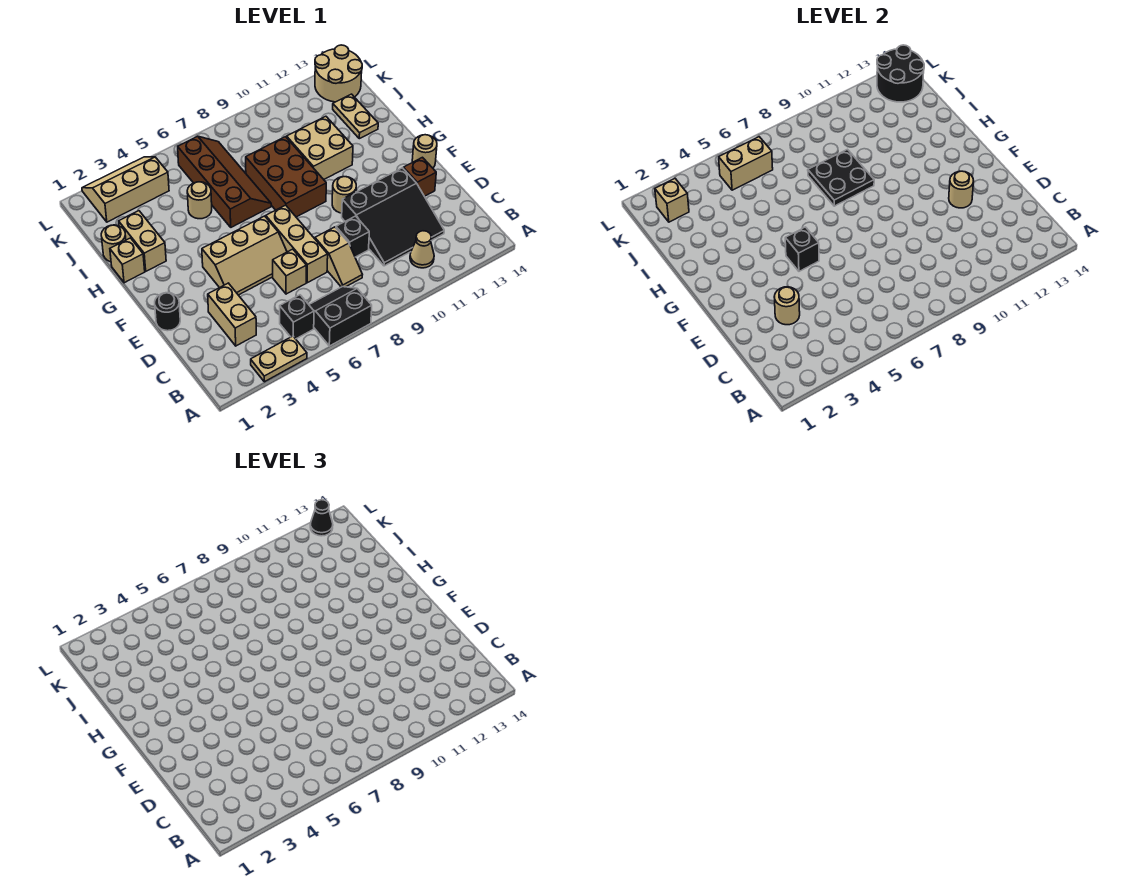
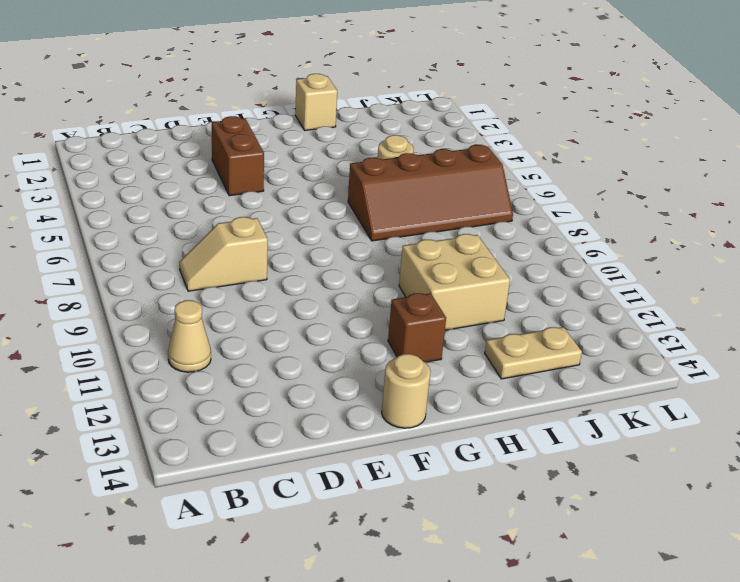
brown 1x2 brick [212,116,264,196] -> tan 2x3 slope [202,216,287,295]
brown 1x1 brick [388,293,446,362] -> brown 1x1 brick moved to [403,157,436,196]
none -> tan 1x2 plate [251,336,307,382]
none -> black 2x2 slope [309,287,372,346]
none -> black 1x1 brick [280,295,314,339]
none -> tan 1x2 brick [208,283,256,346]

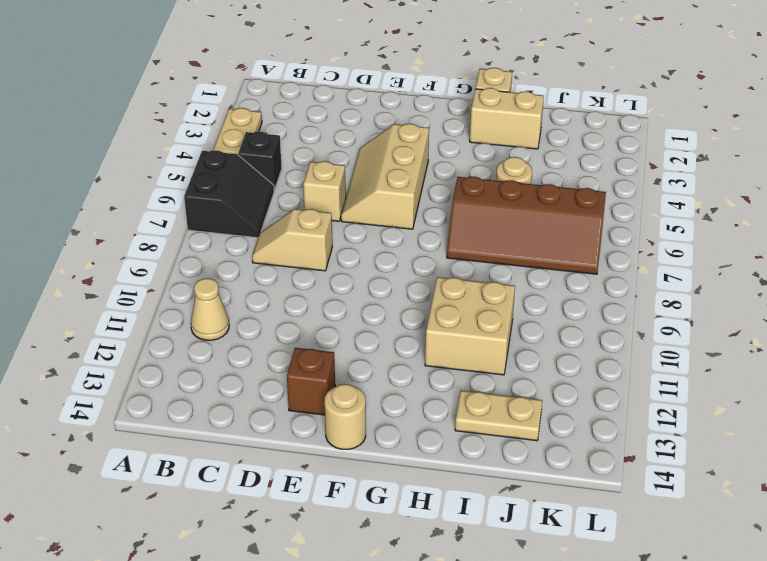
none -> tan 1x2 brick [208,283,256,346]
none -> black 3x3 slope [342,168,444,266]
none -> tan 1x3 brick [266,205,328,283]
none -> black 1x1 brick [336,216,369,257]

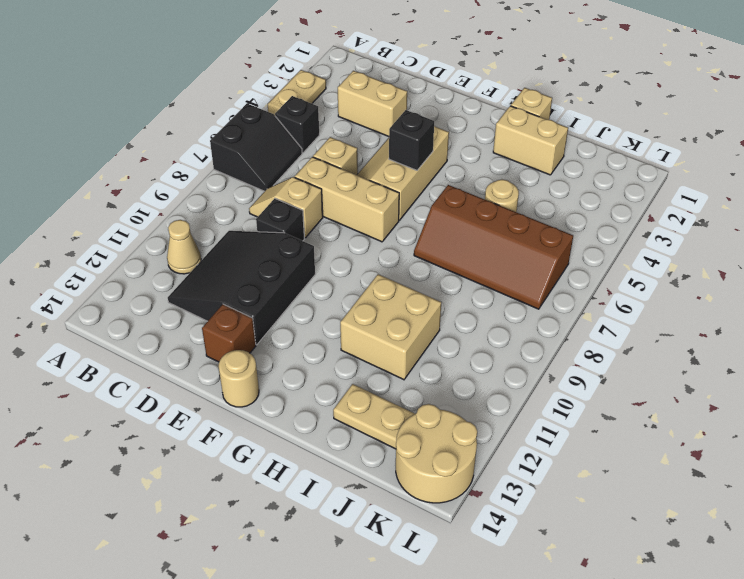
none -> black 1x1 round brick [155,293,180,331]
none -> tan 1x1 round brick [332,177,356,213]
none -> brown 2x3 brick [246,137,326,217]
none -> tan 1x1 round brick [101,225,126,262]

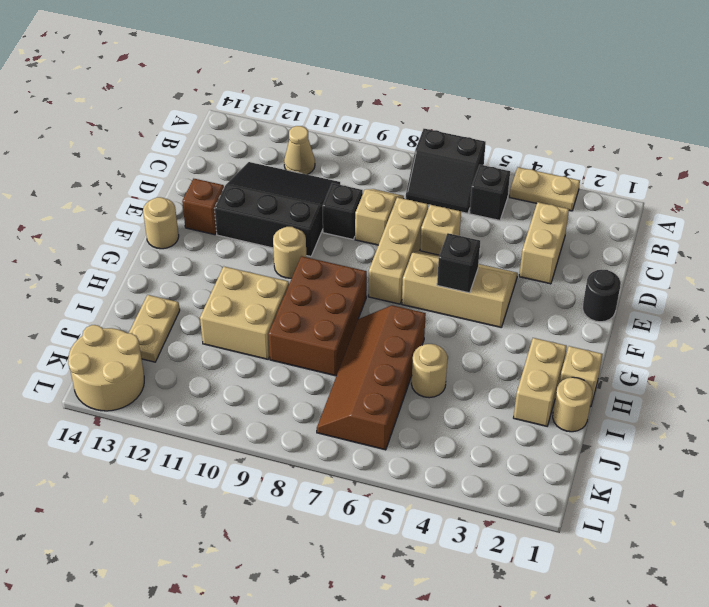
none -> tan 2x3 slope [82,157,169,222]
none -> tan 1x1 round brick [774,287,800,325]
none -> tan 1x1 round brick [949,171,974,208]
none -> black 2x2 plate [808,149,874,206]

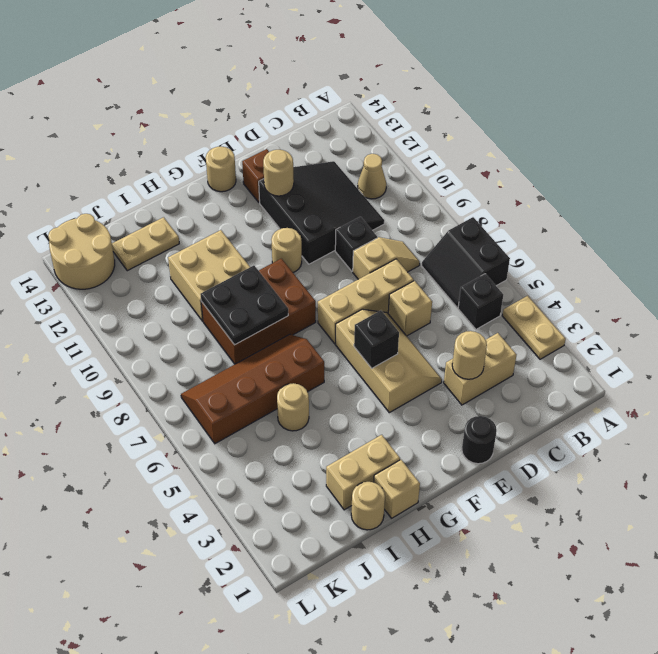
none -> tan 2x3 slope [82,157,169,222]
none -> tan 1x1 brick [655,178,689,222]
none -> tan 1x2 brick [719,137,773,190]
none -> black 2x2 round brick [877,45,924,102]

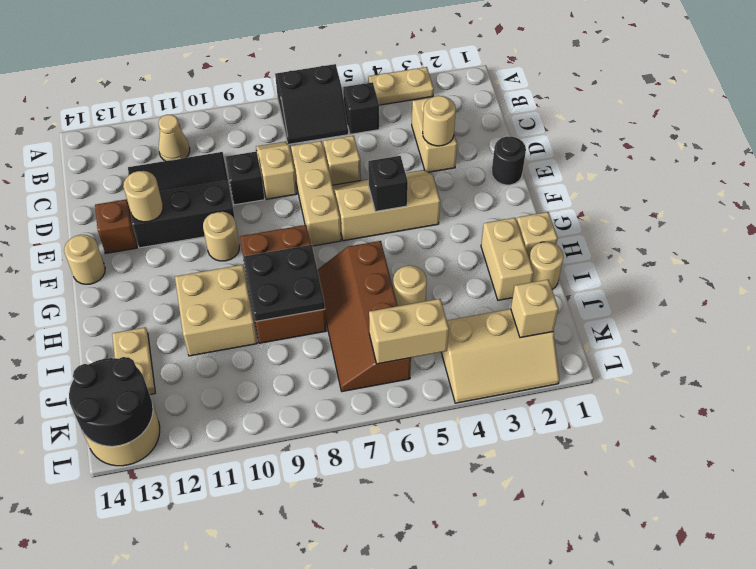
none -> black 1x1 cone [310,500,333,536]

